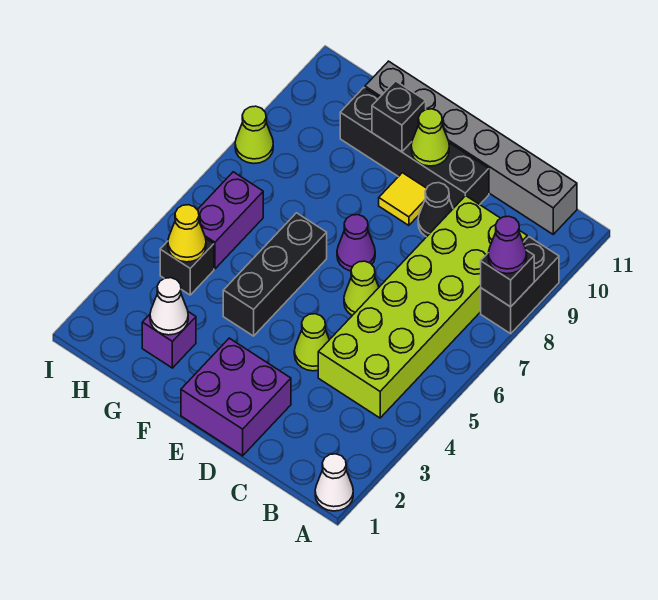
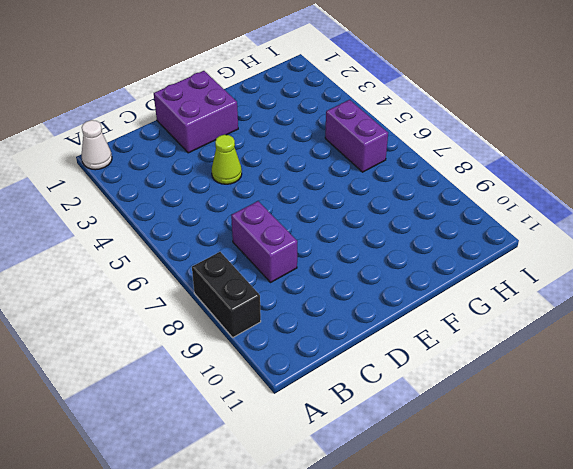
purple 1x2 brick [231,201,297,282] -> lime 2x6 brick [318,196,527,418]
none -> grey 1x6 brick [365,61,577,234]
none -> lime 1x1 cone [344,261,379,315]
none -> black 1x1 cone [418,183,453,237]

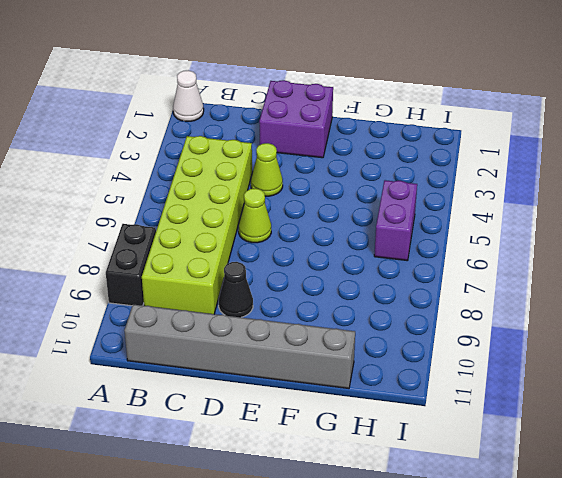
none -> black 1x4 brick [340,88,489,208]
none -> purple 1x1 cone [337,215,375,271]
none -> yellow 1x1 tile [379,173,427,225]

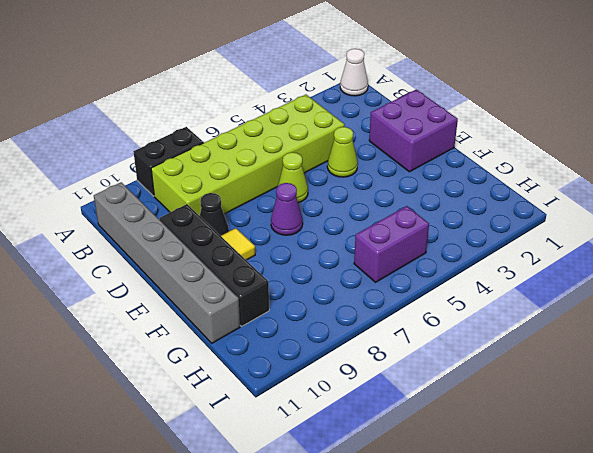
none -> black 1x3 brick [223,213,327,336]
none -> purple 1x1 brick [142,312,196,368]
none -> black 1x1 brick [160,239,214,295]

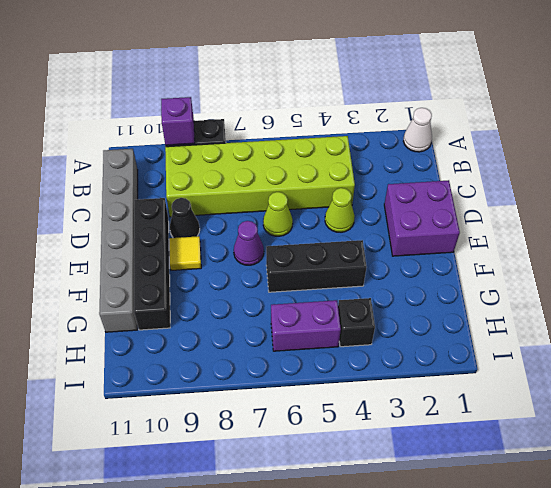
purple 1x1 brick [161,97,195,145] -> purple 1x1 brick moved to [142,312,196,368]
none -> lime 1x1 cone [235,106,273,164]
none -> black 1x1 brick [481,250,534,307]
none -> lime 1x1 cone [411,109,449,166]

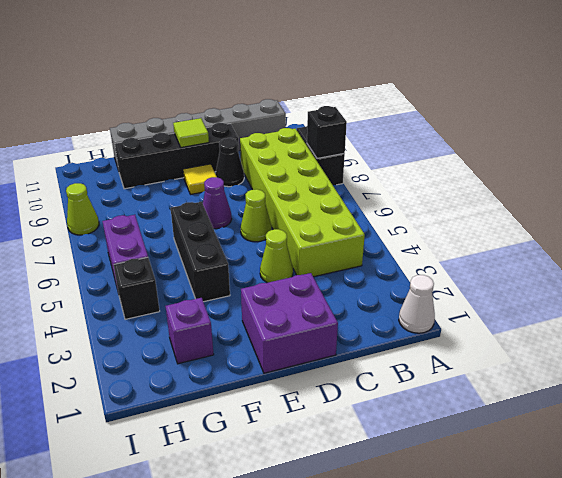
lime 1x1 tile [173,118,209,148] -> lime 1x1 cone [411,109,449,166]
none -> black 1x1 brick [372,81,426,152]
none -> white 1x1 cone [150,278,188,335]
none -> yellow 1x1 cone [168,205,206,262]

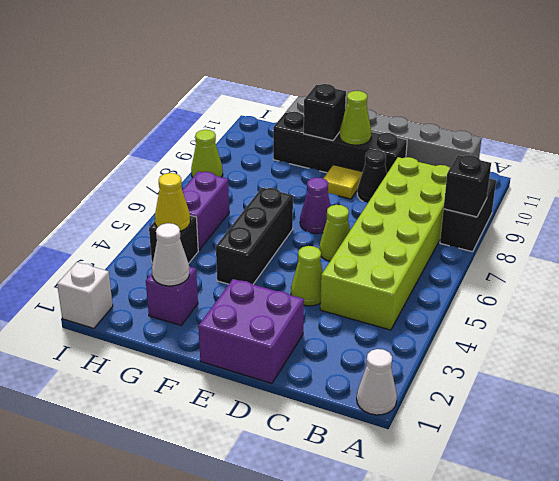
white 1x1 brick [57,262,113,328] -> none
none -> purple 1x1 cone [488,216,527,274]

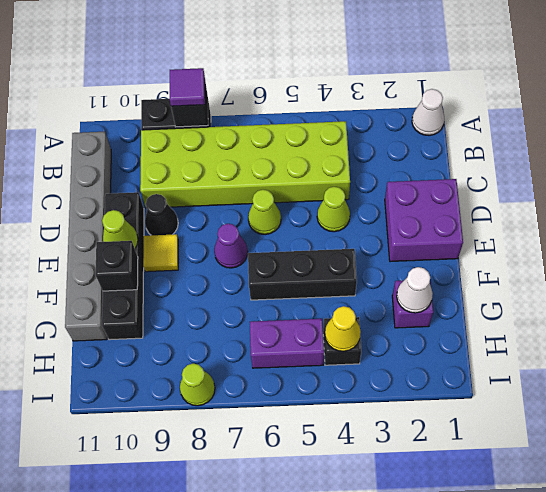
purple 1x1 tile [170,68,205,106] -> purple 1x1 cone [488,216,527,274]

